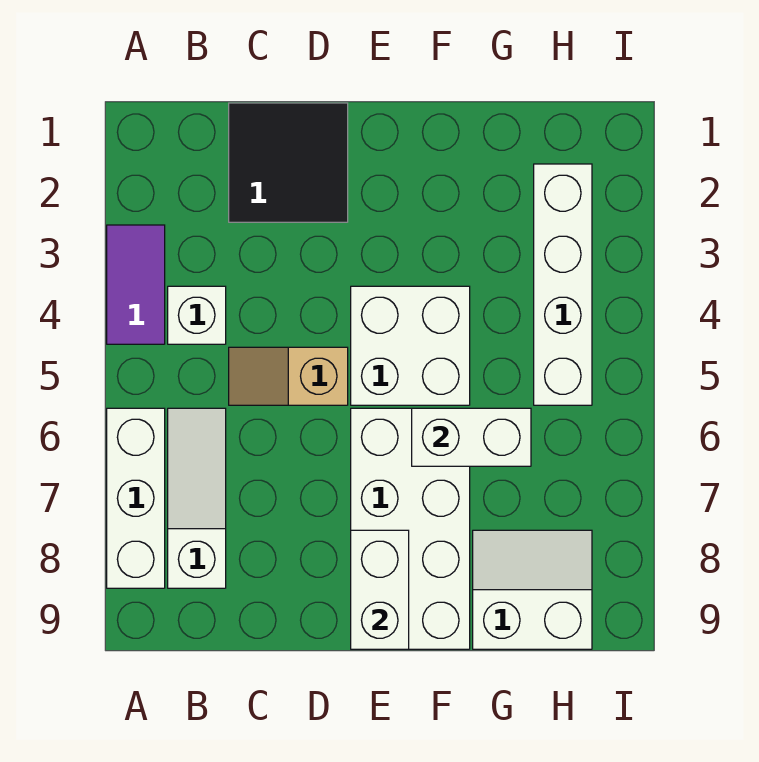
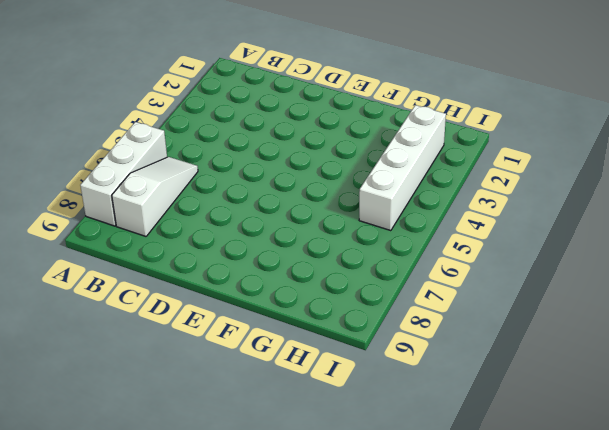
none -> purple 1x2 tile [107,225,165,344]
none -> white 1x1 brick [168,286,226,344]
none -> black 2x2 tile [229,103,348,222]

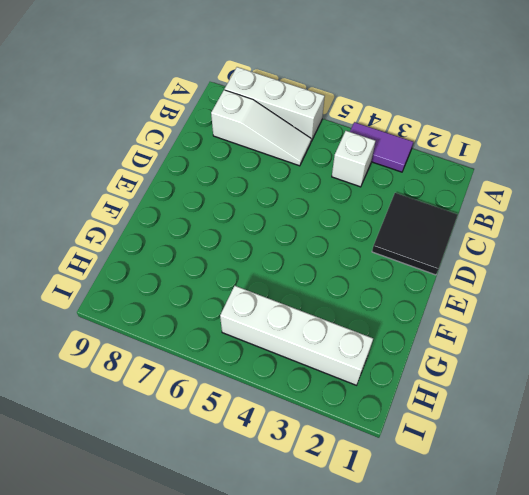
none -> tan 1x2 slope [229,347,348,405]
none -> white 2x2 brick [351,286,470,405]
none -> white 2x4 brick [351,408,470,649]

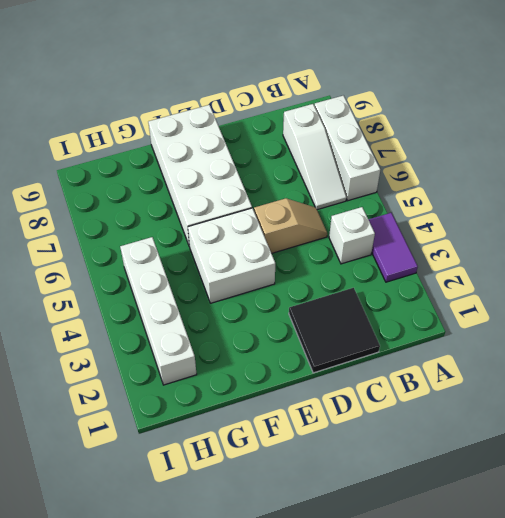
none -> white 2x2 slope [473,530,592,649]
none -> white 1x2 brick [351,530,409,649]
none -> white 1x2 brick [412,408,531,466]

